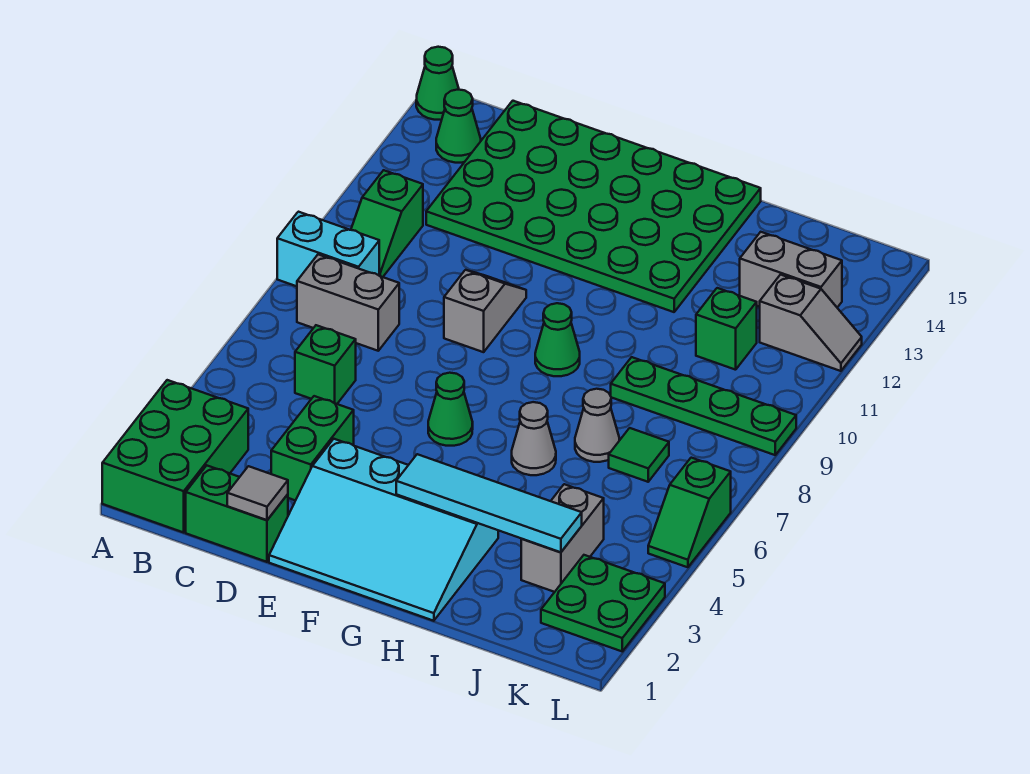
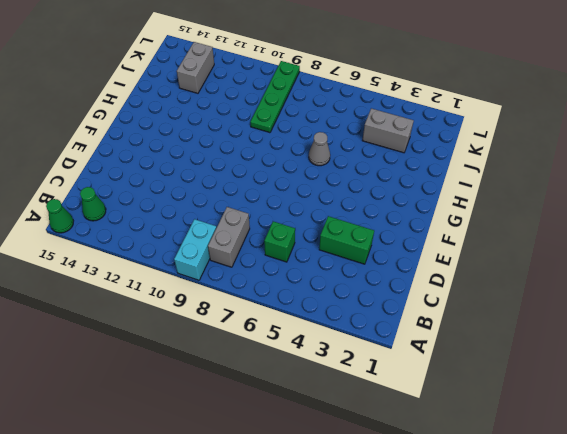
none -> green 2x3 brick [102,380,248,532]
none -> green 1x2 slope [351,170,423,277]
none -> green 1x2 brick [186,466,288,562]

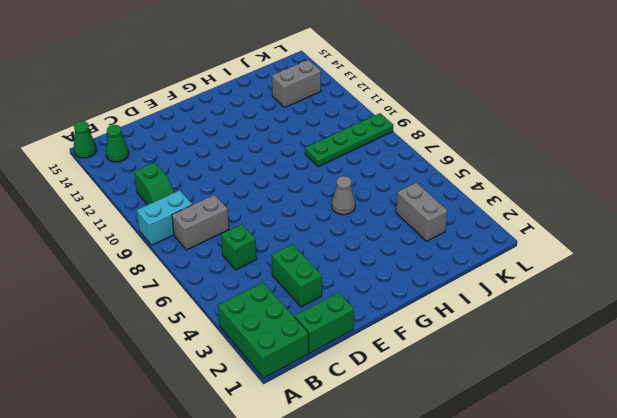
none -> green 4x6 plate [426,101,761,312]
none -> cyan 3x4 slope [269,439,498,621]
none -> grey 1x2 slope [444,270,526,352]

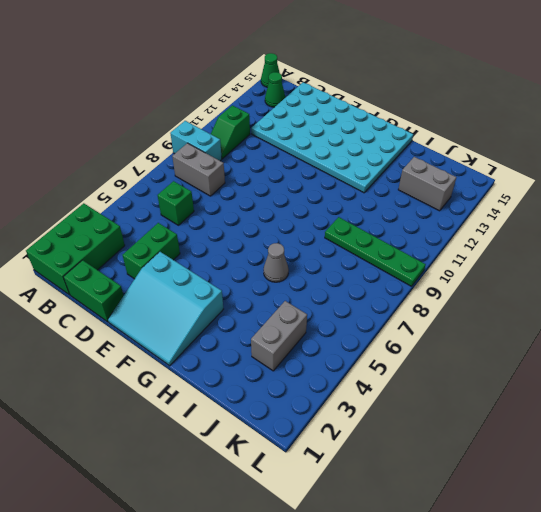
cyan 4x6 plate [251,82,413,193] -> green 4x6 plate [426,101,761,312]
cyan 3x3 slope [108,252,223,366] -> cyan 3x4 slope [269,439,498,621]
none -> grey 1x2 slope [444,270,526,352]
none -> green 1x1 cone [428,373,473,446]
none -> green 1x1 cone [535,303,580,376]

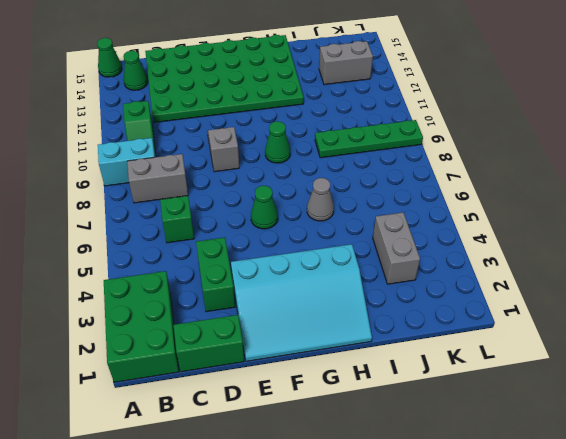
none -> grey 1x1 cone [575,389,619,462]
none -> green 1x1 tile [609,428,669,482]
none -> green 1x1 brick [696,288,757,370]

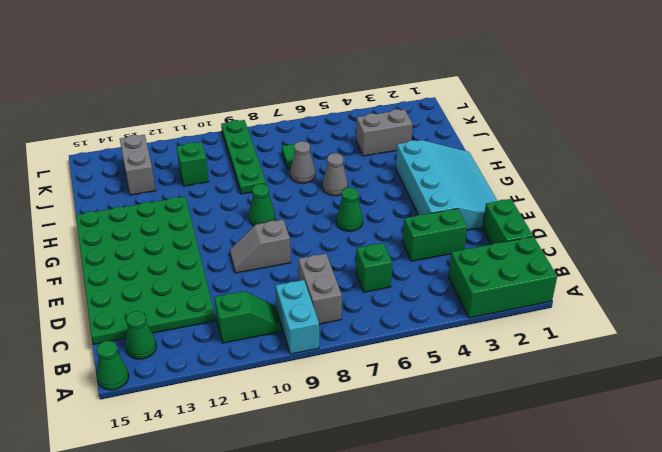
none -> green 2x2 plate [541,555,665,651]
none -> grey 1x2 slope [760,275,862,371]
none -> green 1x2 slope [648,458,731,567]

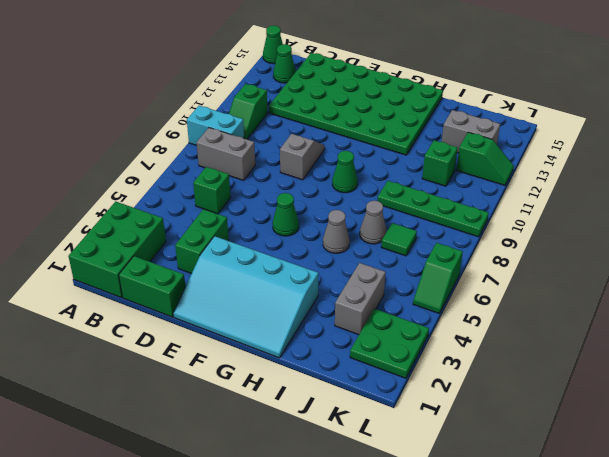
green 1x2 slope [456,132,514,185] -> grey 1x2 slope [760,275,862,371]
none -> grey 1x1 tile [227,466,288,520]
none -> cyan 1x4 tile [396,454,582,552]

